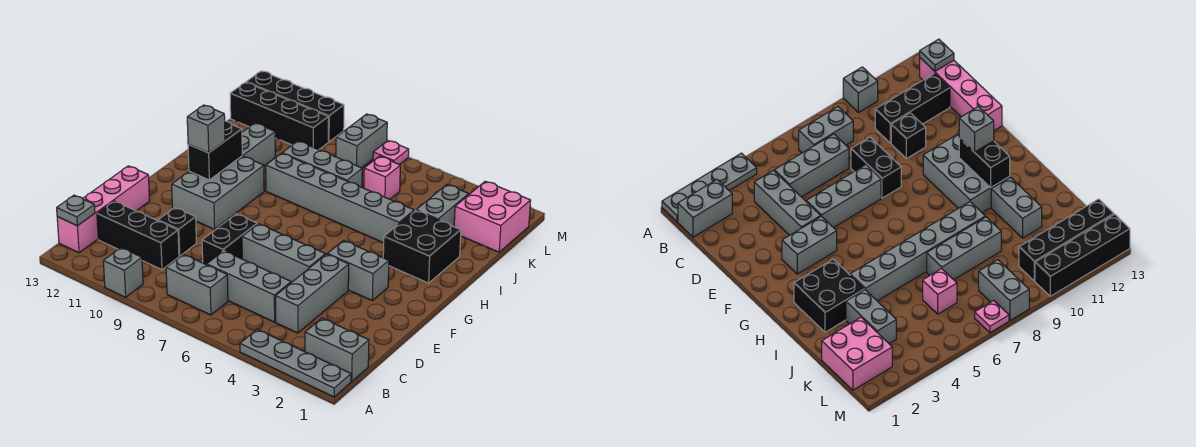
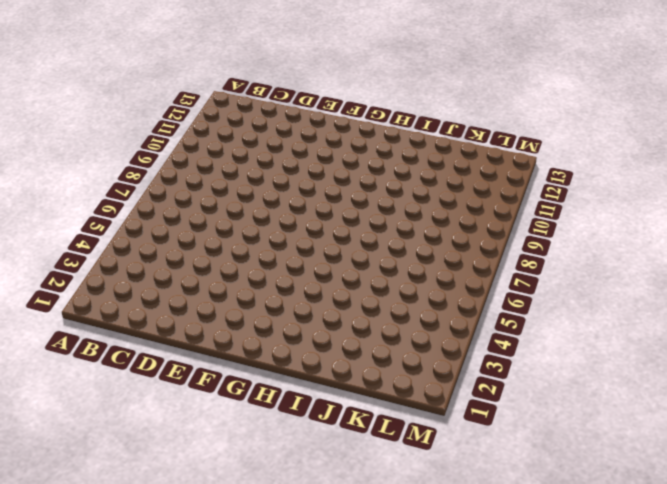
none -> grey 1x4 plate [240,329,351,397]
none -> grey 1x1 brick [103,248,143,297]
none -> grey 1x2 brick [305,318,369,381]

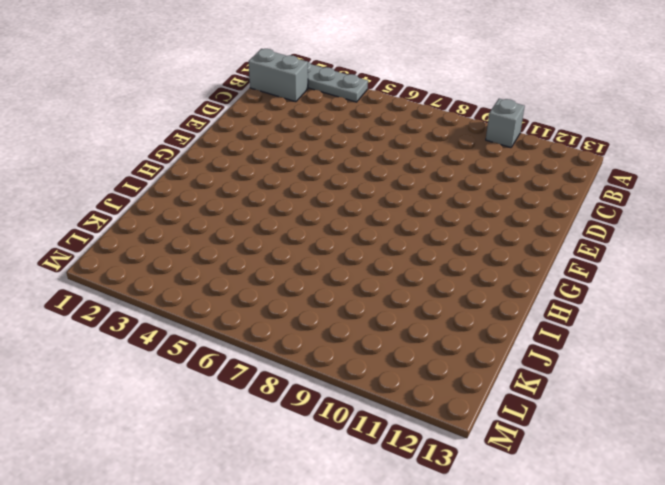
none -> grey 1x2 brick [166,254,228,315]
none -> pink 1x4 brick [57,166,150,253]
none -> grey 1x3 brick [276,254,349,333]

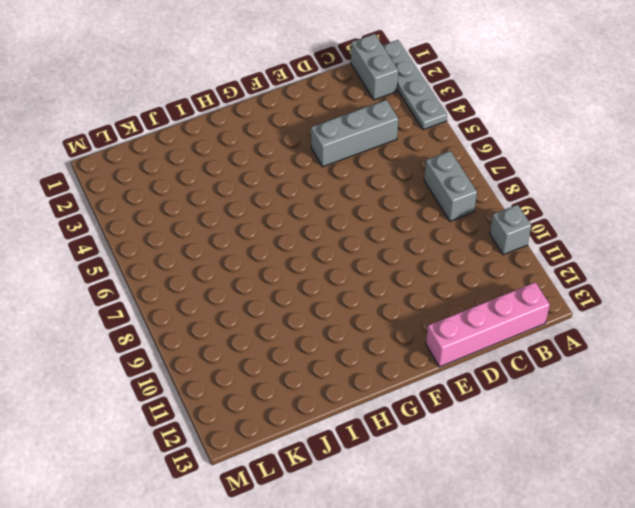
none -> grey 1x3 brick [207,251,291,322]
none -> black 1x3 brick [97,201,179,270]
none -> black 1x2 brick [202,214,257,265]

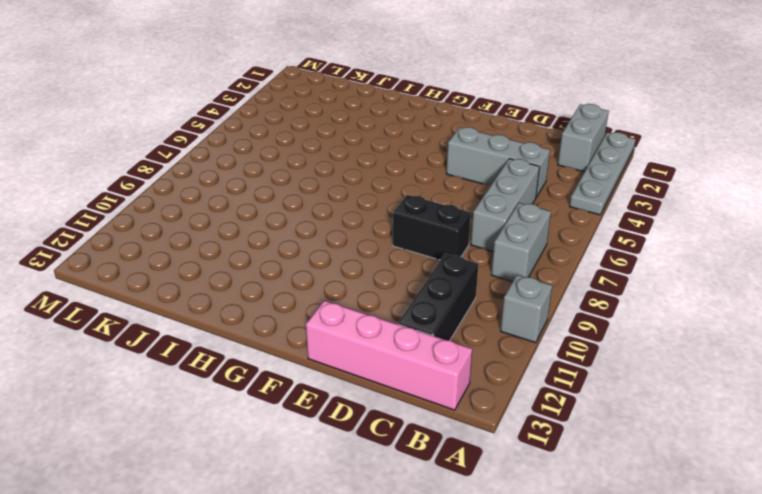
none -> black 1x1 brick [158,208,196,256]
none -> grey 1x3 brick [242,224,326,283]
none -> grey 1x2 brick [328,241,389,301]

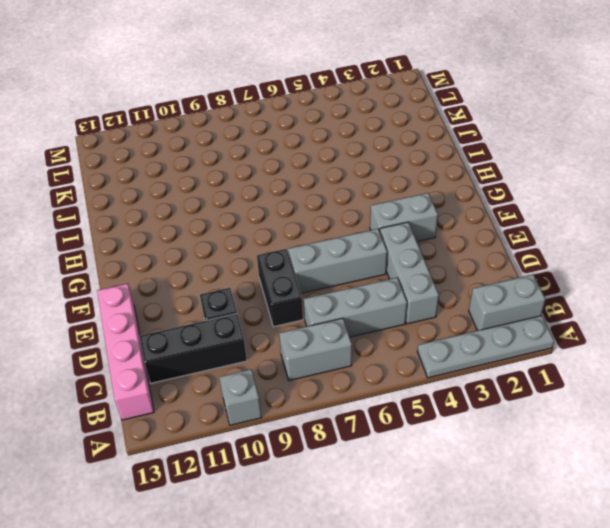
none -> grey 2x3 brick [172,156,264,229]
none -> black 2x2 brick [383,210,461,283]
none -> grey 1x6 brick [266,153,414,243]

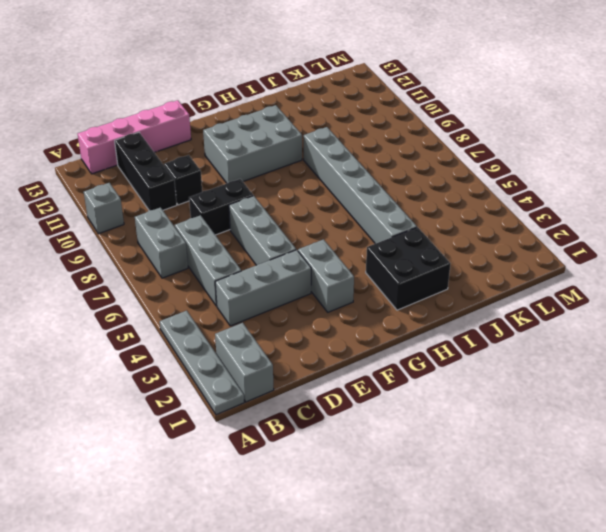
none -> grey 1x2 brick [242,123,275,166]
none -> grey 1x2 brick [416,185,469,227]
none -> grey 1x3 brick [282,141,362,187]

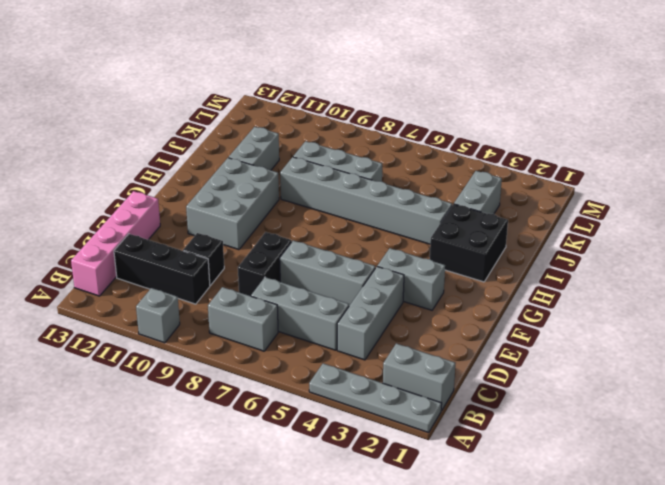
none -> pink 2x2 brick [454,181,531,252]
none -> pink 1x1 brick [364,156,400,199]
none -> grey 1x2 brick [336,114,387,168]

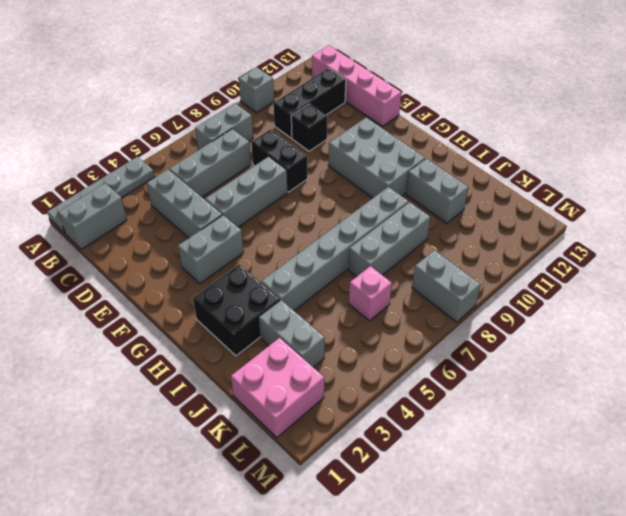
none -> black 1x4 brick [230,82,329,150]
none -> pink 1x1 plate [373,141,409,165]
none -> black 1x4 brick [246,71,344,142]

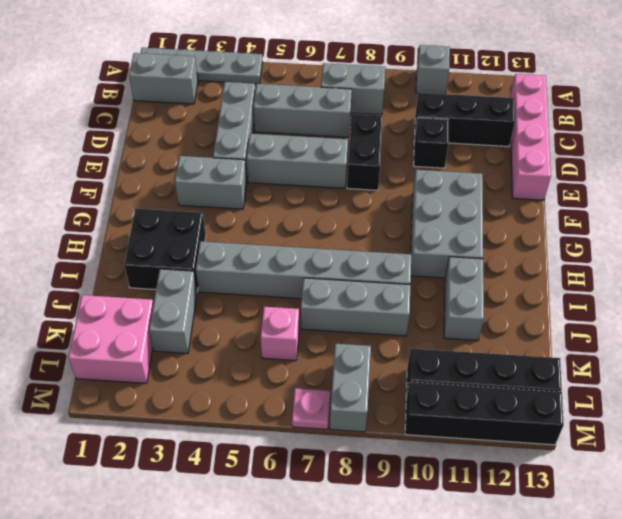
none -> grey 1x1 plate [57,195,95,226]
none -> black 1x2 brick [188,121,242,180]
none -> grey 1x1 brick [187,105,225,153]

